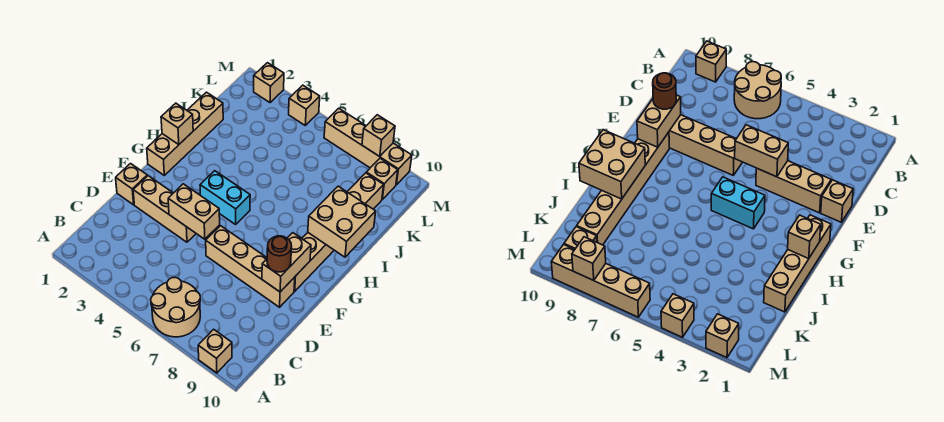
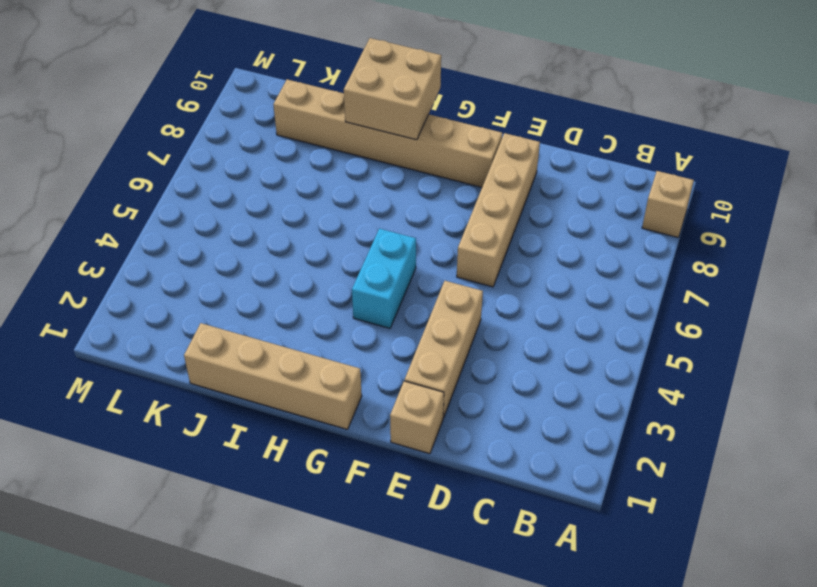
none -> tan 2x2 round brick [151,277,200,337]
none -> tan 1x1 brick [366,158,398,199]
none -> tan 1x1 brick [254,63,284,103]

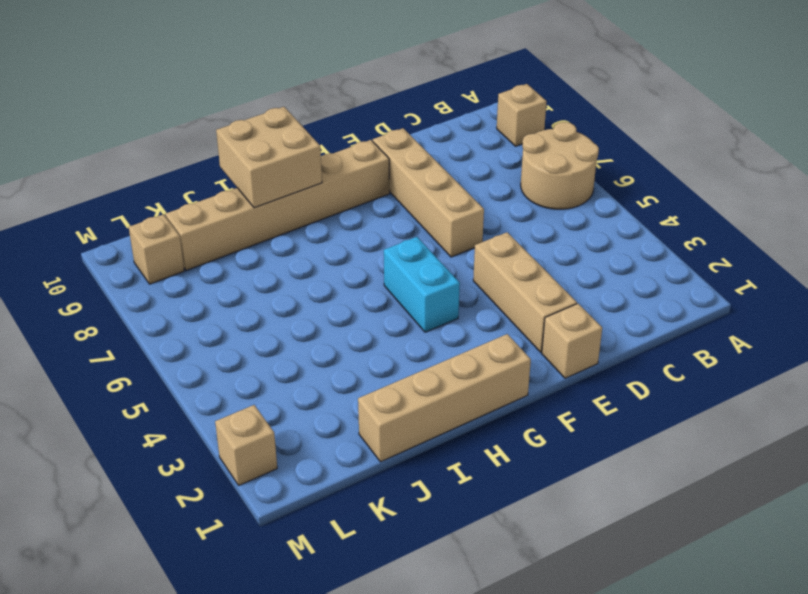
none -> tan 1x1 brick [289,85,320,125]
none -> tan 1x4 brick [324,108,412,185]
none -> tan 1x2 brick [168,184,220,239]

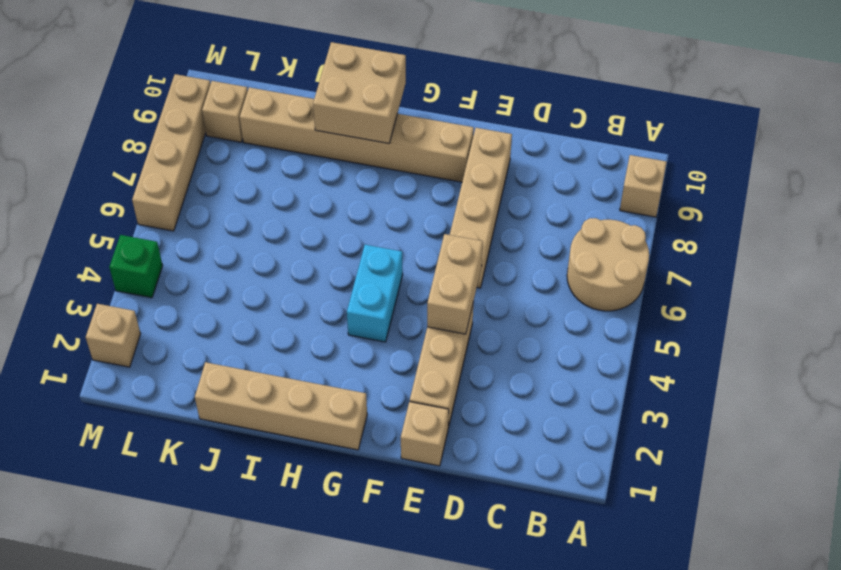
green 1x1 brick [109,235,163,298] -> tan 1x1 brick [289,85,320,125]
none -> tan 1x2 brick [262,233,311,292]
none -> tan 1x1 brick [161,103,193,144]
none -> tan 1x1 brick [362,115,395,156]

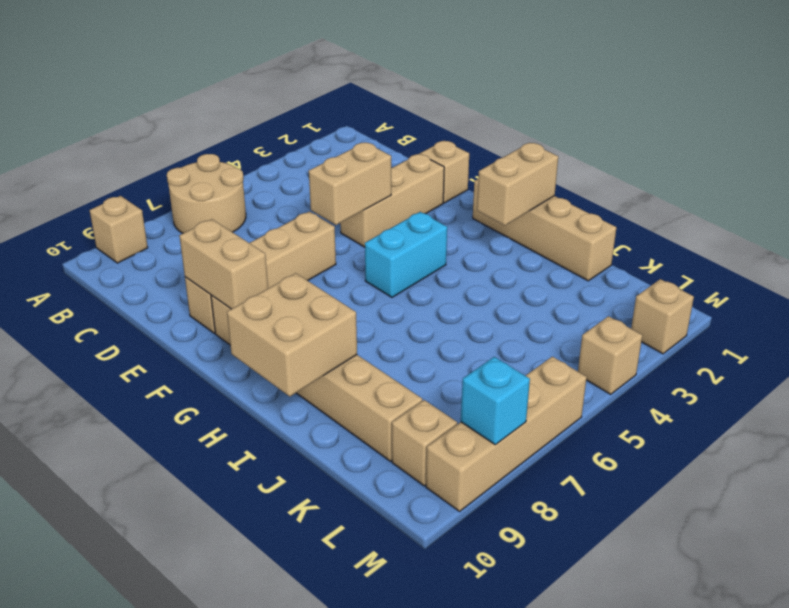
tan 1x2 brick [477,143,558,225] -> tan 1x1 brick [161,103,193,144]
cyan 1x1 brick [461,357,530,445] -> tan 1x1 brick [362,115,395,156]
none -> brown 1x1 round brick [267,236,292,272]

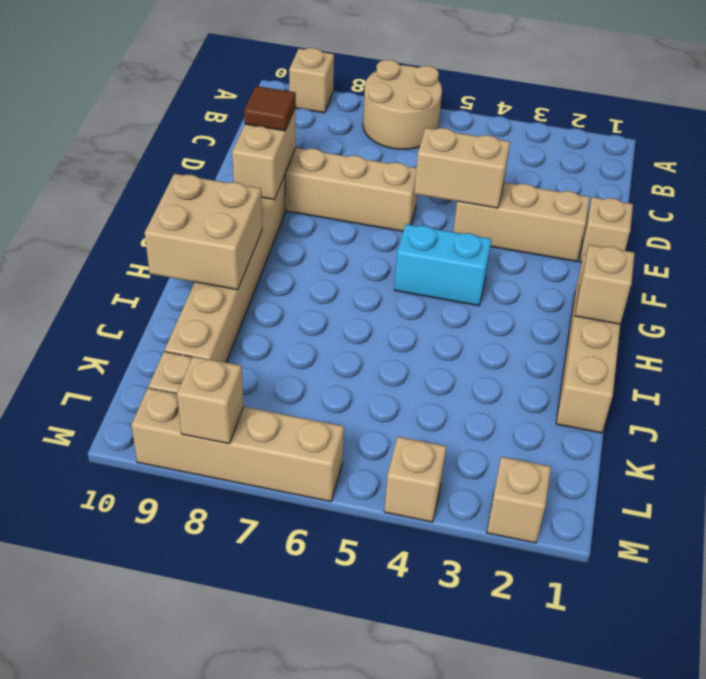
brown 1x1 tile [244,86,296,131] -> brown 1x1 round brick [267,236,292,272]

